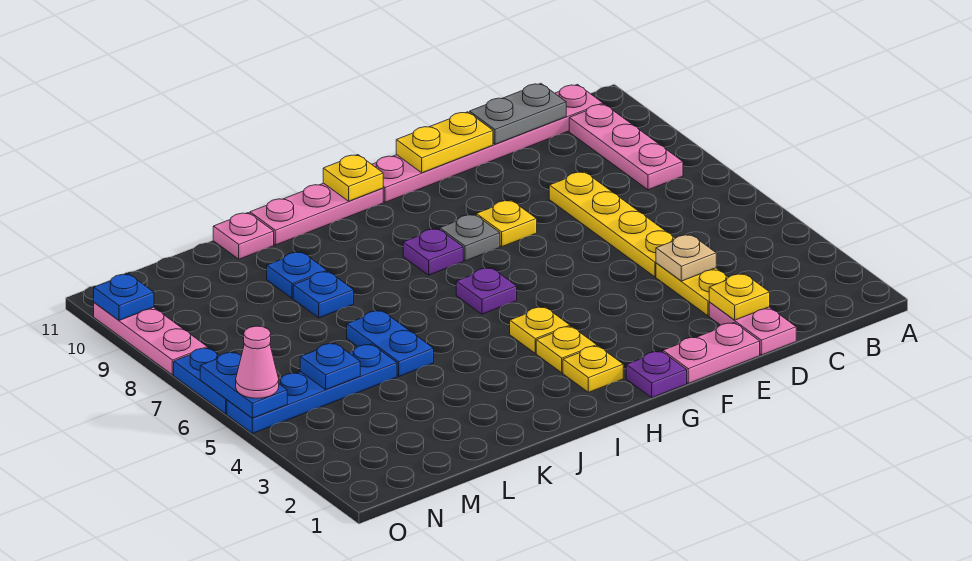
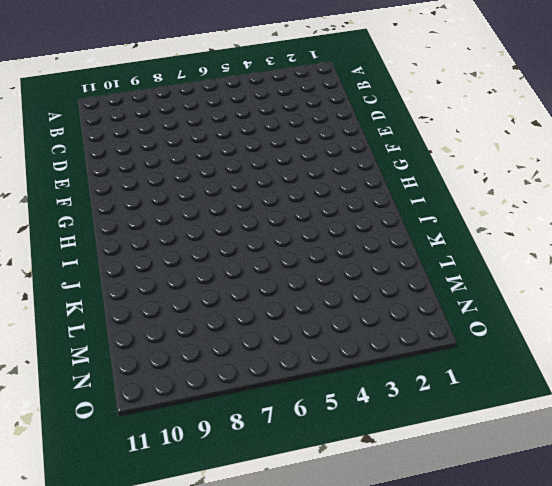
none -> pink 1x3 plate [569,104,683,190]
none -> pink 1x6 plate [372,84,603,202]
none -> pink 1x2 plate [709,303,796,355]
none -> yellow 1x2 plate [656,263,728,316]

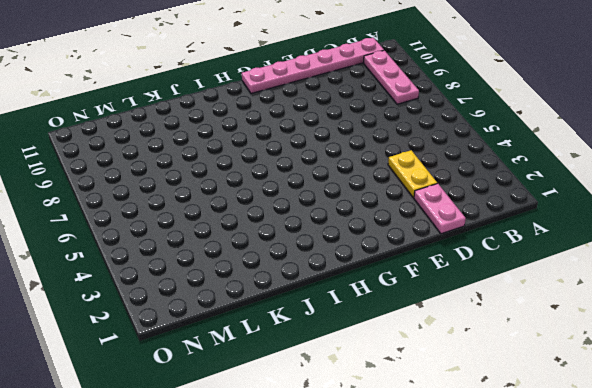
none -> yellow 1x4 plate [549,172,675,277]
none -> pink 1x2 plate [663,323,760,383]
none -> yellow 1x1 plate [476,200,537,247]
none -> purple 1x1 plate [626,351,687,398]

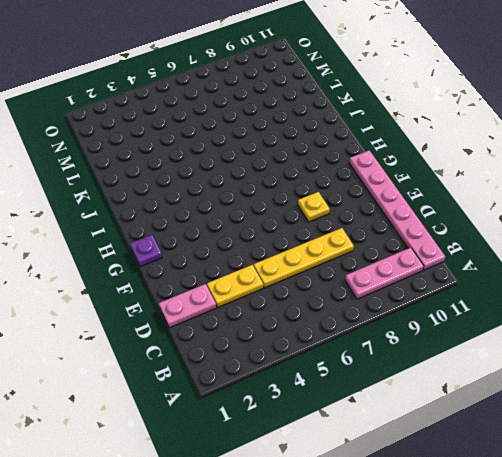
none -> pink 1x2 plate [663,323,760,383]
none -> grey 1x1 plate [440,214,500,261]
none -> yellow 1x1 plate [563,346,623,392]
none -> yellow 1x1 plate [536,326,597,373]

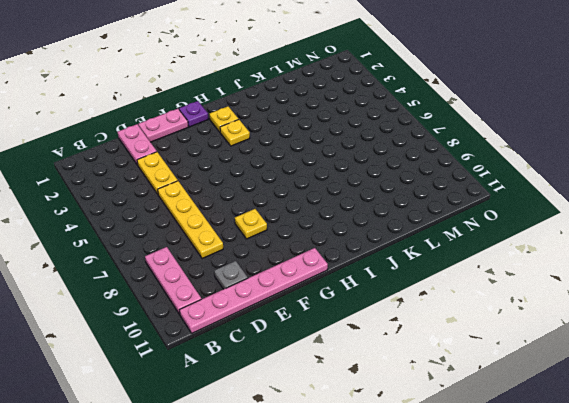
grey 1x1 plate [214,261,248,289] -> grey 1x1 plate moved to [440,214,500,261]
none -> yellow 1x1 plate [510,307,570,353]
none -> purple 1x1 plate [456,268,517,314]
none -> purple 1x1 plate [403,229,463,275]
none -> pink 1x3 plate [250,183,383,245]

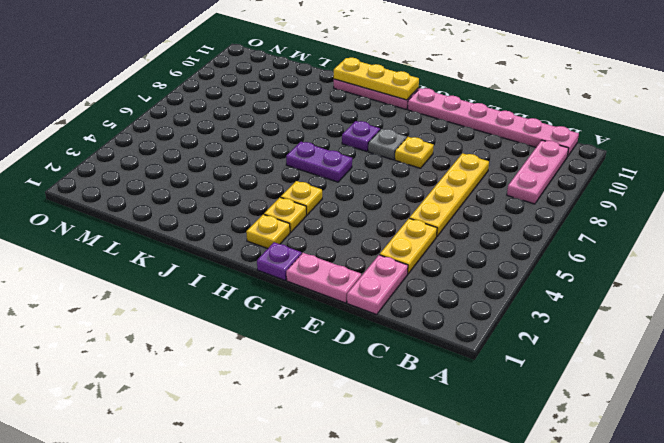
purple 1x2 plate [286,142,352,182] -> purple 1x1 plate [456,268,517,314]
yellow 1x3 plate [334,58,419,100] -> yellow 1x1 plate [323,155,383,201]
none -> blue 1x2 plate [347,310,434,376]
none -> blue 1x1 plate [293,271,354,318]
none -> blue 1x1 plate [267,252,327,298]
none -> pink 1x1 plate [213,213,274,259]

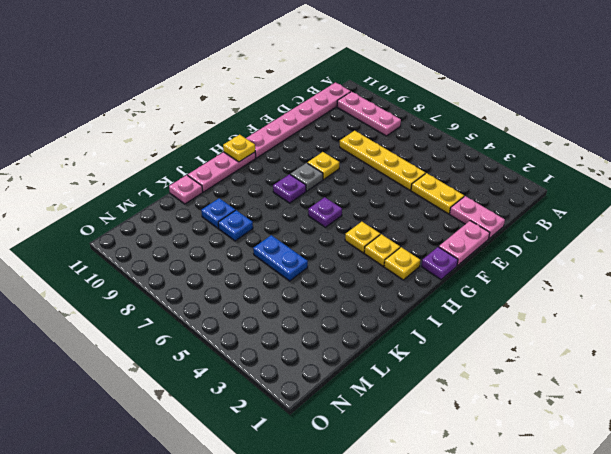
none -> blue 1x4 plate [227,344,397,434]
none -> blue 1x2 plate [174,348,227,414]
none -> pink 1x3 plate [94,303,207,375]
none -> grey 1x2 plate [470,83,566,144]

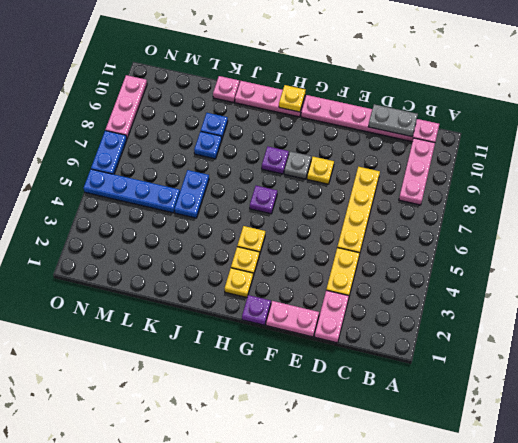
none -> yellow 1x1 plate [709,274,770,320]
none -> tan 1x1 plate [656,234,716,281]
none -> yellow 1x2 plate [396,112,493,173]
none -> blue 1x1 plate [300,343,360,390]

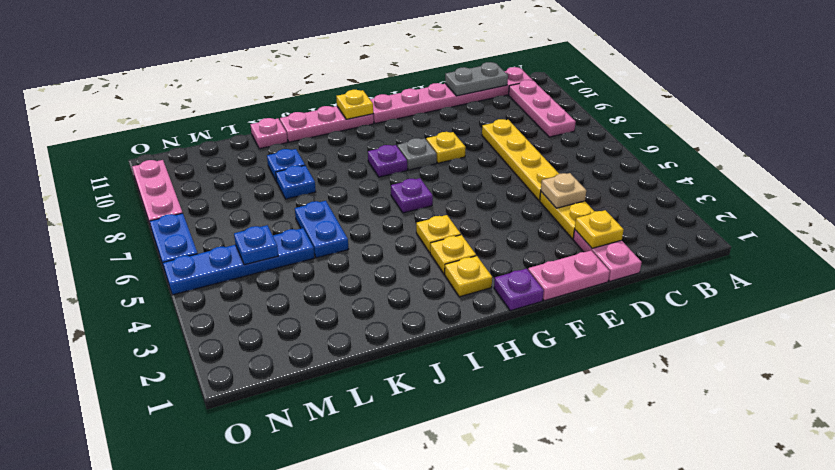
none -> yellow 1x2 plate [396,112,493,173]
none -> blue 1x2 plate [200,352,287,418]
none -> blue 1x1 plate [94,274,154,321]
none -> pink 1x1 cone [236,326,279,398]

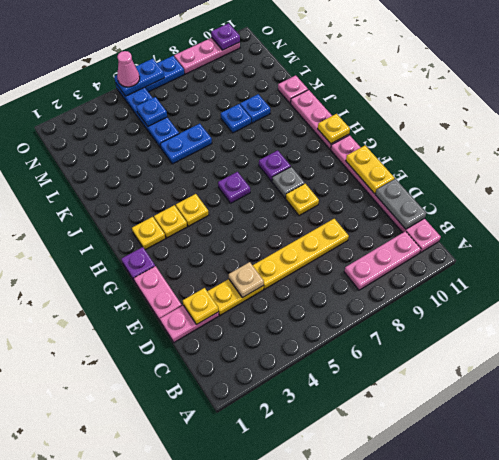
purple 1x1 plate [211,23,240,50] -> blue 1x1 plate [94,274,154,321]

